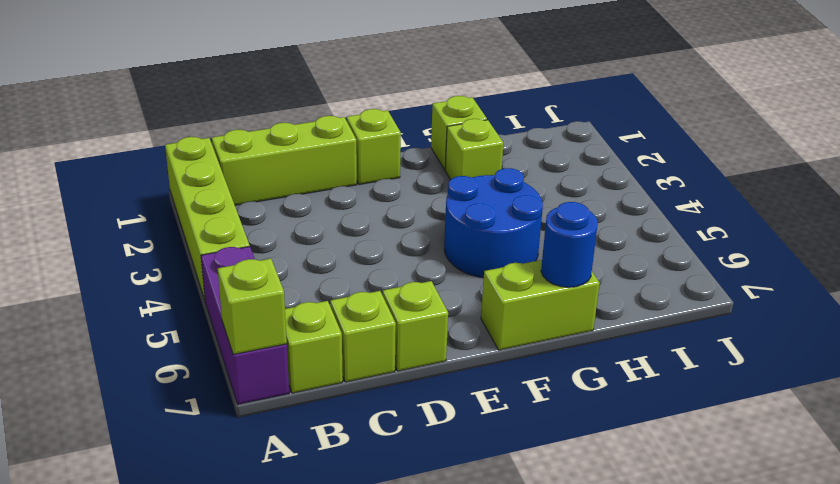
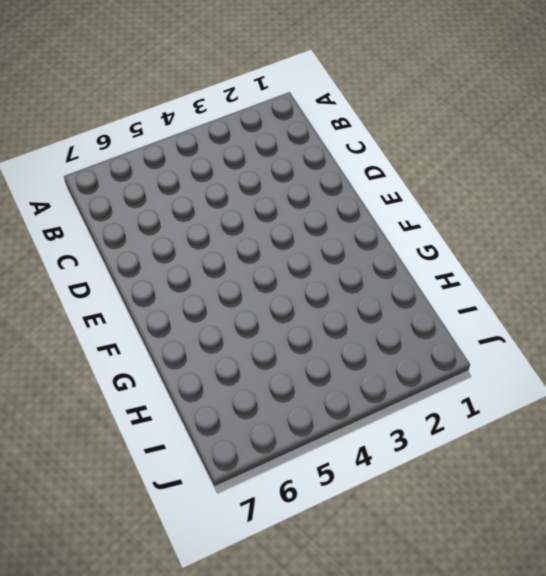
none -> lime 1x4 brick [165,137,250,300]
none -> purple 1x3 brick [201,247,289,404]
none -> lime 1x3 brick [212,116,357,205]

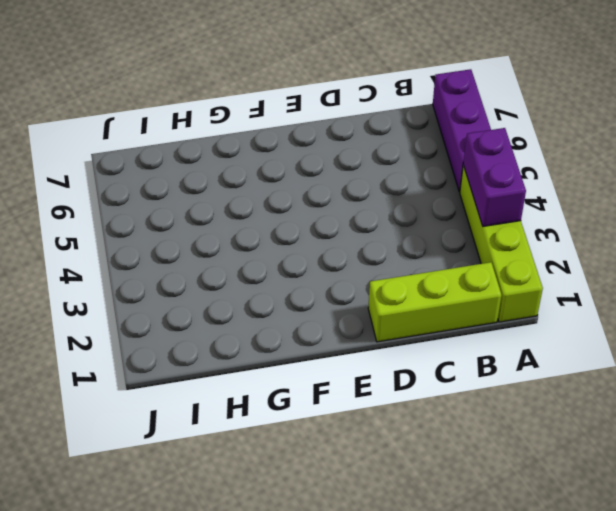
purple 1x2 brick [463,128,526,226] -> none
none -> lime 1x1 brick [285,301,343,393]
none -> lime 1x1 brick [330,291,396,382]
none -> lime 1x1 brick [383,281,448,371]

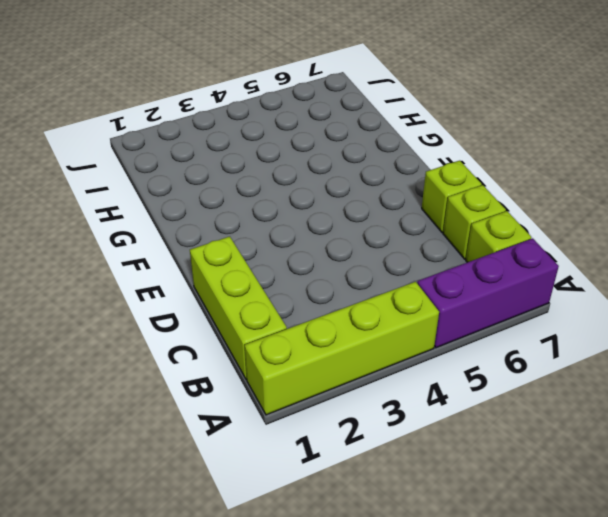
none -> lime 1x1 brick [346,109,401,185]
none -> blue 2x2 round brick [444,168,543,278]
none -> lime 1x2 brick [481,260,600,350]

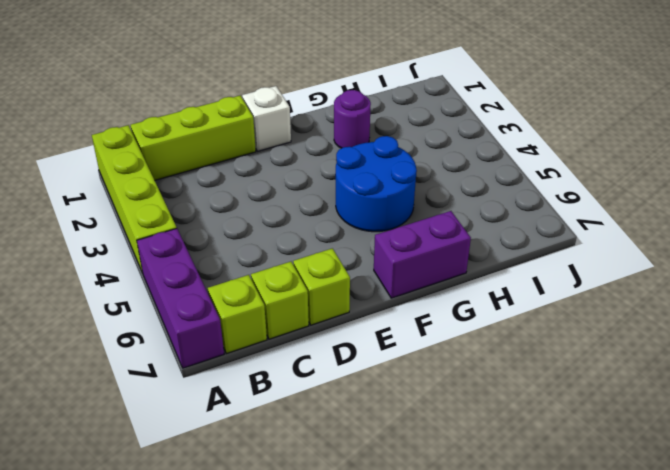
white 1x1 brick [242,86,291,151] -> lime 1x1 brick [346,109,401,185]
purple 1x2 brick [374,211,471,298] -> lime 1x2 brick [481,260,600,350]
purple 1x1 round brick [334,90,371,148] -> lime 1x1 brick [445,119,503,180]
none -> lime 1x1 brick [431,96,487,170]
none -> lime 1x1 brick [218,259,287,354]
none -> blue 1x1 round brick [541,202,598,287]

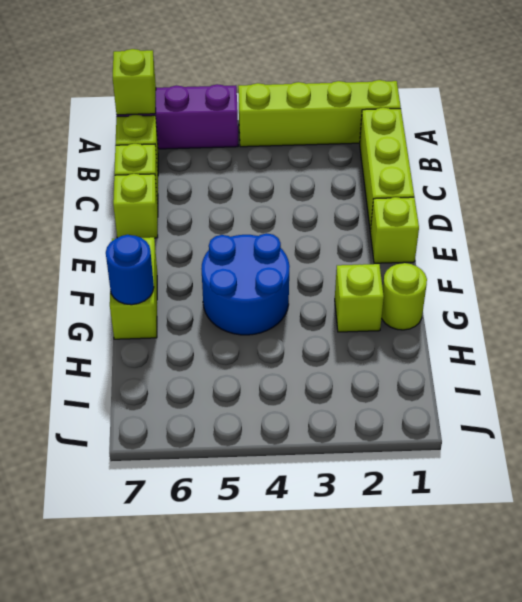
lime 1x1 round brick [382,263,427,330] -> lime 1x1 brick [431,96,487,170]

